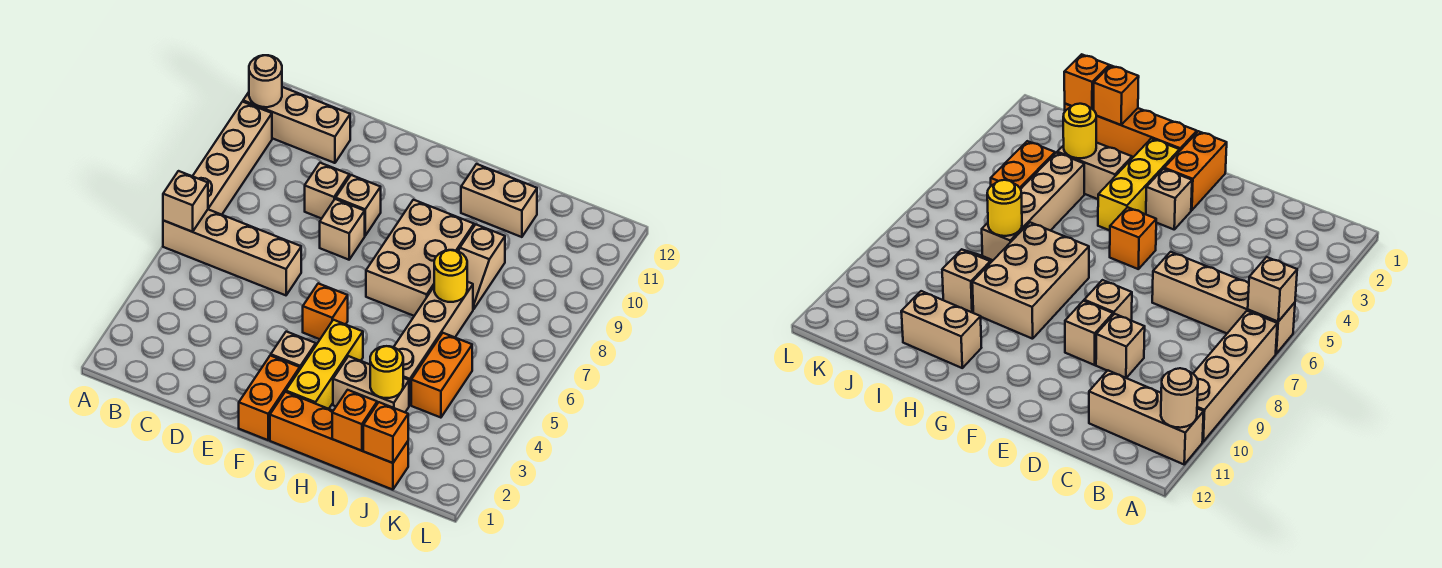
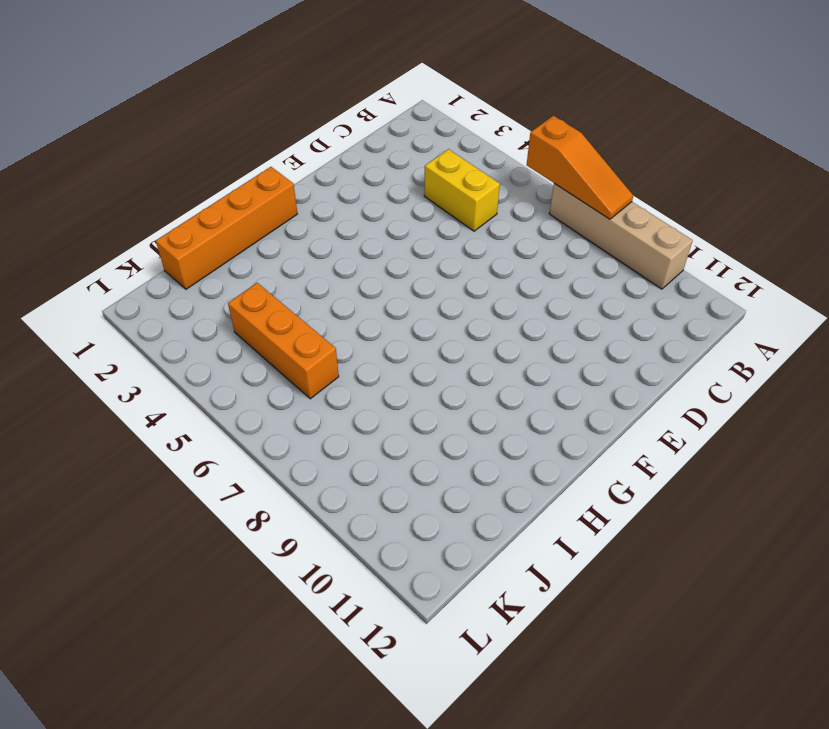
orange 1x3 slope [527,116,633,219] -> tan 1x1 brick [163,171,208,232]
yellow 1x2 brick [424,149,500,231] -> none
orange 1x3 brick [228,283,339,399] -> orange 1x2 brick [411,333,472,418]
none -> tan 1x4 brick [163,209,301,295]
none -> tan 1x3 brick [243,87,350,163]
none -> tan 1x1 brick [305,163,349,219]

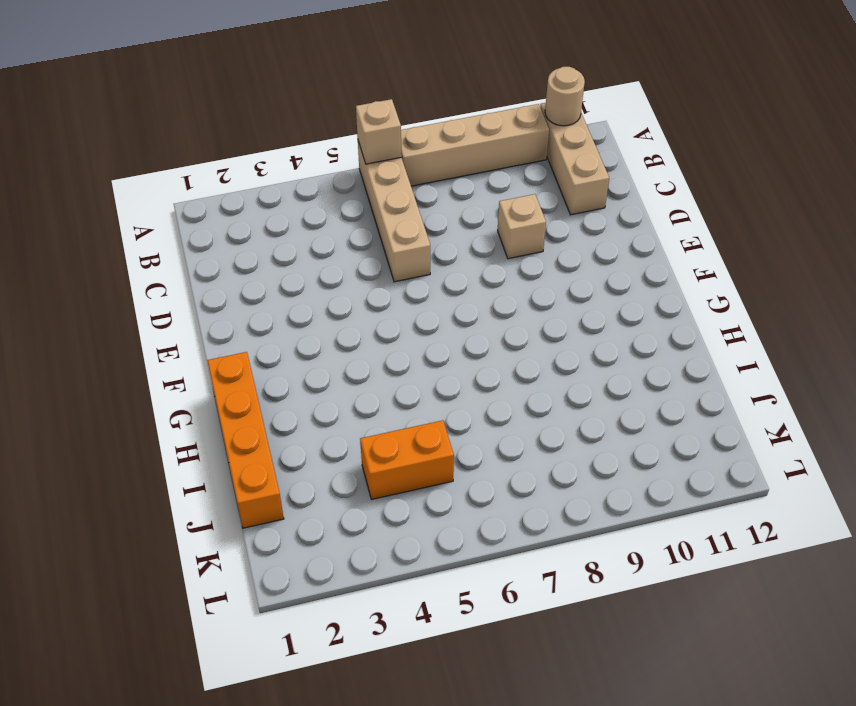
none -> tan 1x1 brick [320,199,365,260]
none -> tan 1x1 brick [336,175,381,236]
none -> orange 1x2 brick [239,355,300,440]

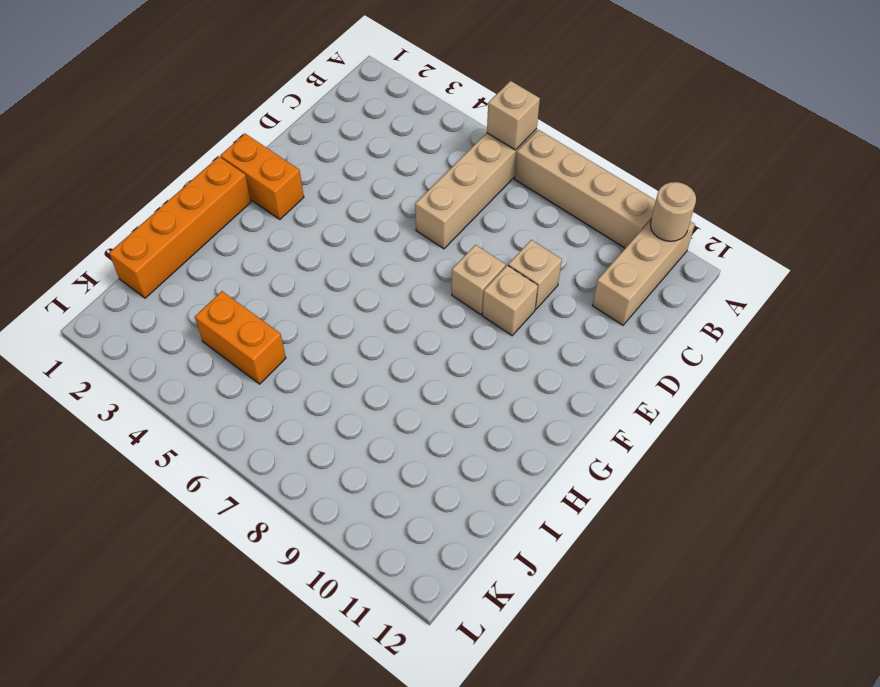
none -> tan 1x1 brick [271,332,316,369]
none -> orange 1x1 brick [303,283,348,339]
none -> yellow 1x3 brick [286,320,363,409]

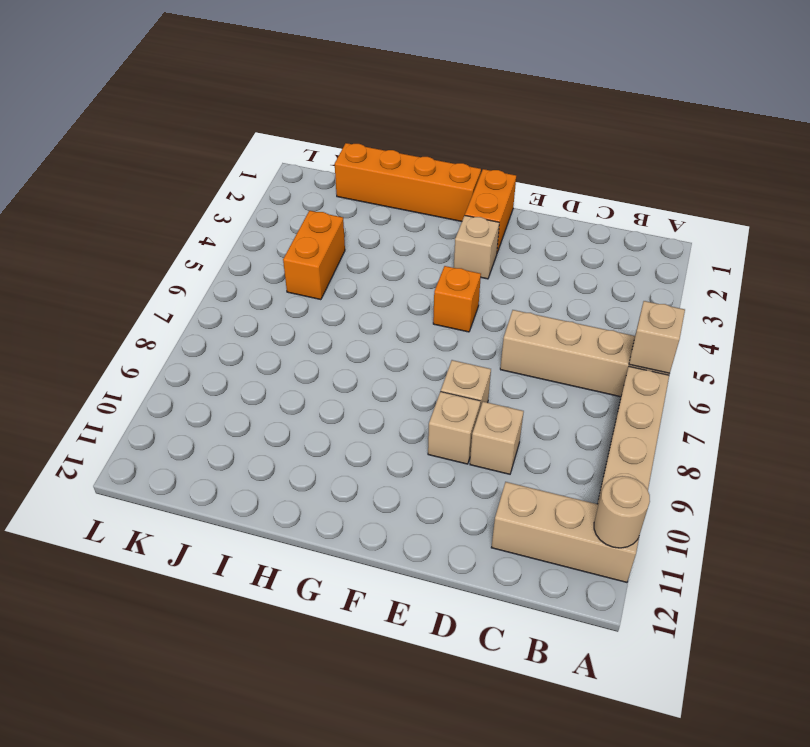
none -> yellow 1x3 brick [286,320,363,409]
none -> tan 2x3 brick [366,200,474,316]
none -> tan 1x2 brick [333,356,409,412]

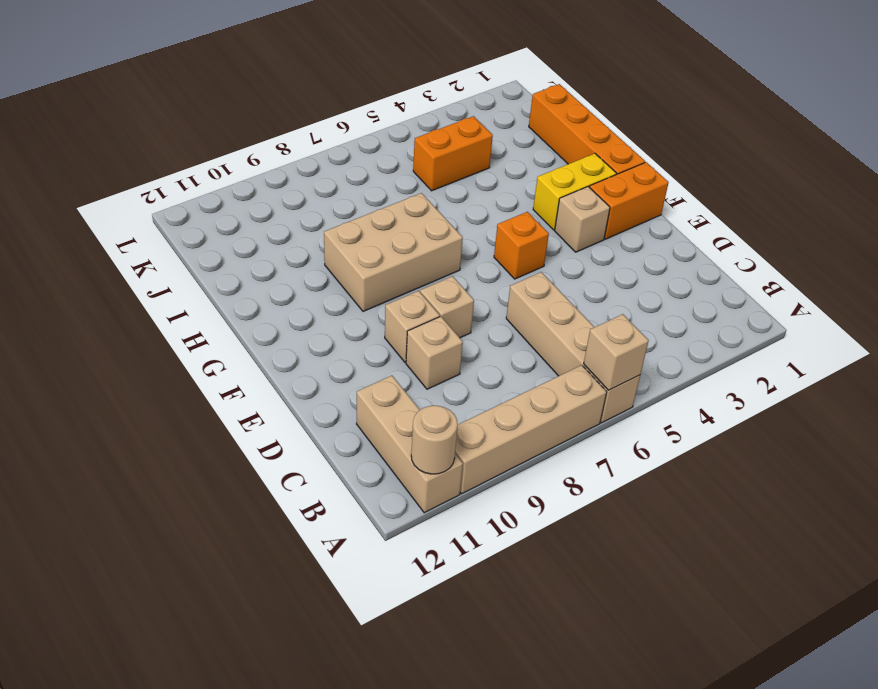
yellow 1x2 brick [533,154,616,230] -> yellow 1x3 brick [286,320,363,409]
none -> tan 1x2 brick [333,356,409,412]
none -> tan 1x2 brick [461,164,537,237]
none -> tan 1x4 brick [394,282,473,405]

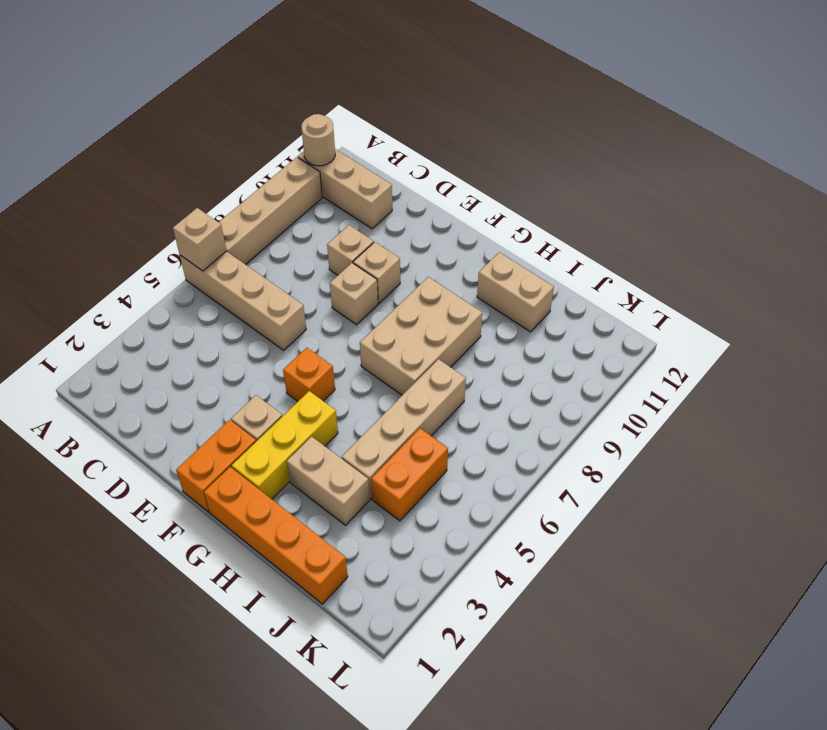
none -> tan 1x2 slope [459,224,505,309]
none -> orange 1x1 brick [332,390,377,451]
none -> yellow 1x1 round brick [370,346,403,398]

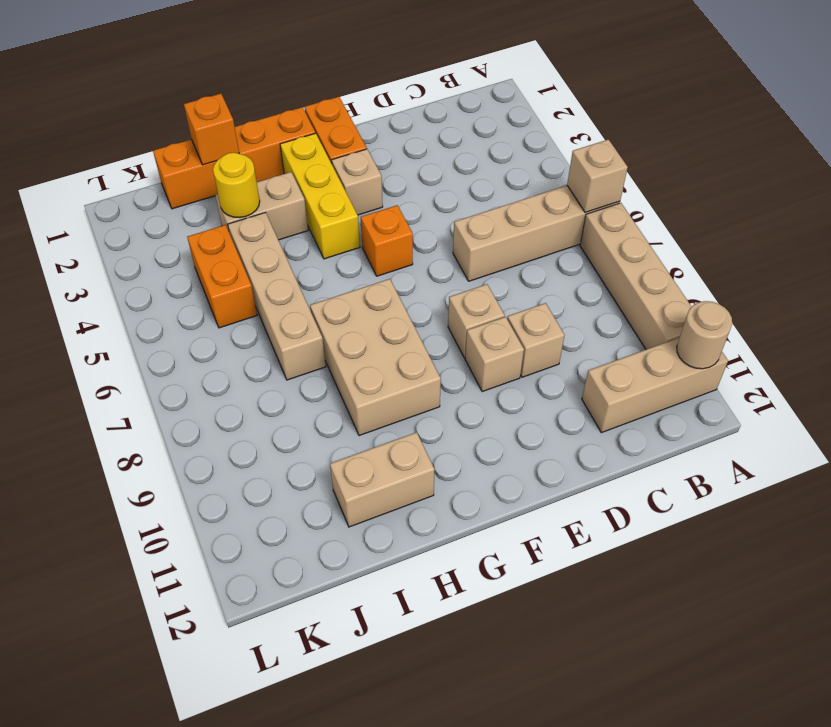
none -> tan 1x2 slope [459,224,505,309]
none -> yellow 1x1 round brick [434,250,467,302]
none -> orange 1x1 brick [363,402,408,463]

